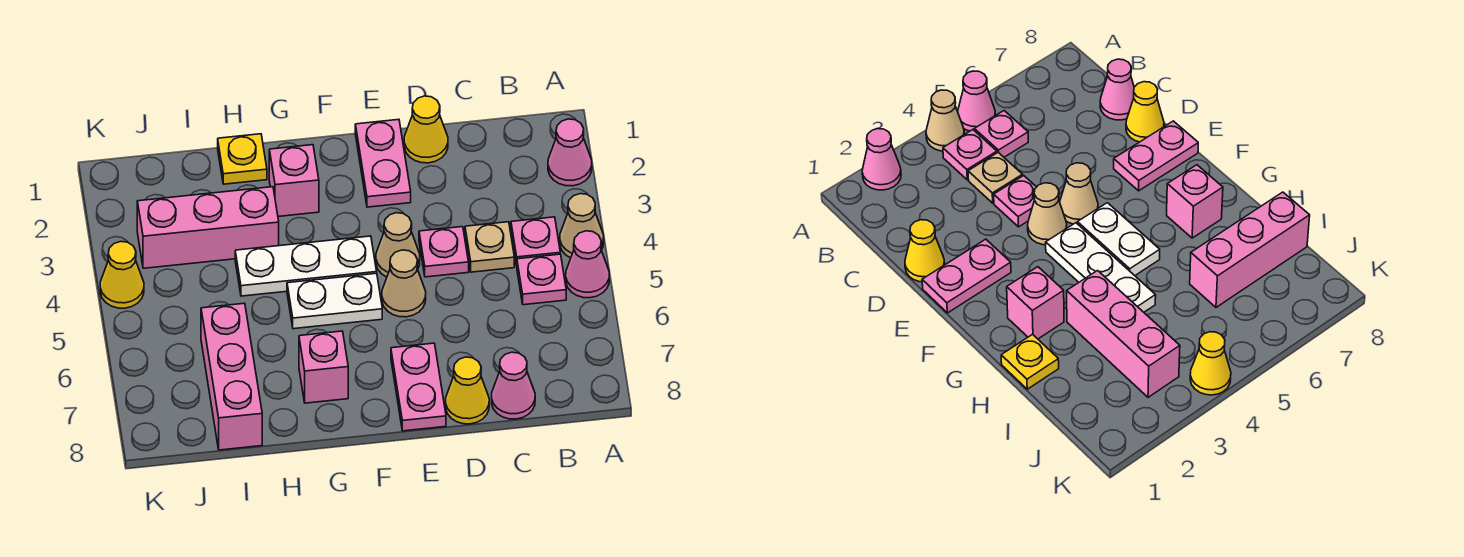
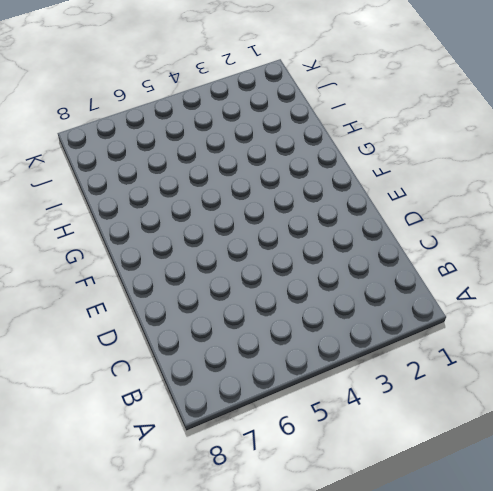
none -> pink 1x1 cone [548,119,592,186]
none -> tan 1x1 cone [560,194,604,258]
none -> pink 1x1 cone [566,231,609,298]

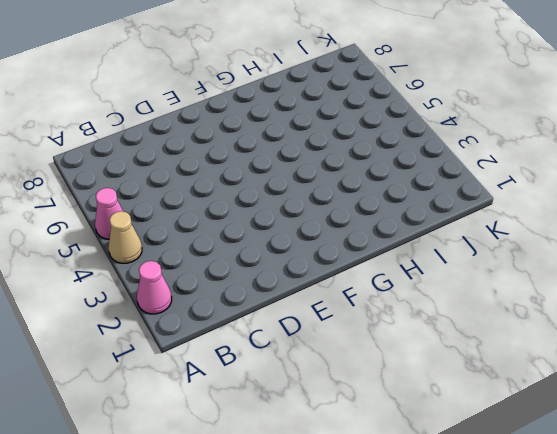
none -> pink 1x1 plate [511,217,560,266]
none -> pink 1x1 plate [517,254,566,305]
none -> tan 1x1 plate [465,222,514,272]

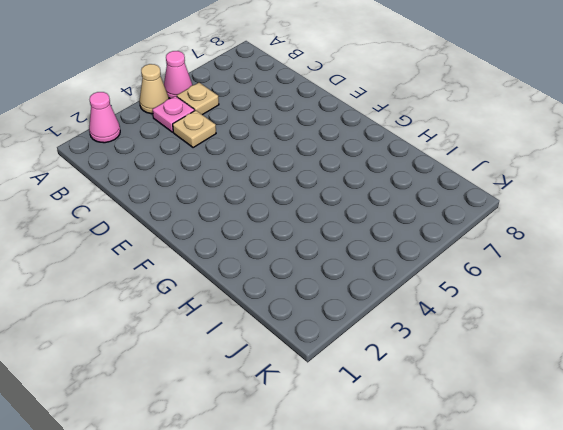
tan 1x1 plate [177,83,219,115] -> pink 1x1 plate [517,254,566,305]
none -> pink 1x1 cone [492,352,535,419]
none -> yellow 1x1 cone [404,96,448,163]
none -> pink 1x1 plate [419,227,469,277]

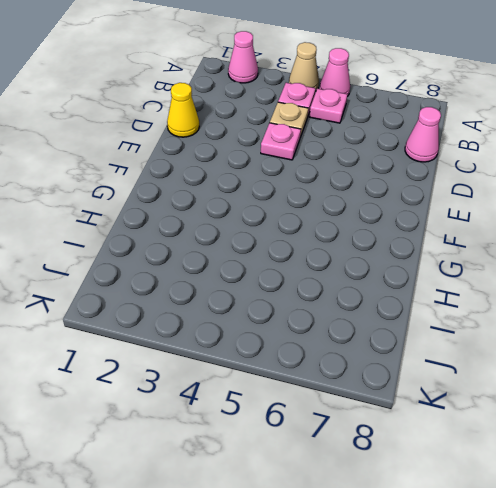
none -> yellow 1x1 cone [446,357,489,424]
none -> pink 1x2 plate [355,119,411,207]
none -> tan 1x1 cone [376,213,420,277]

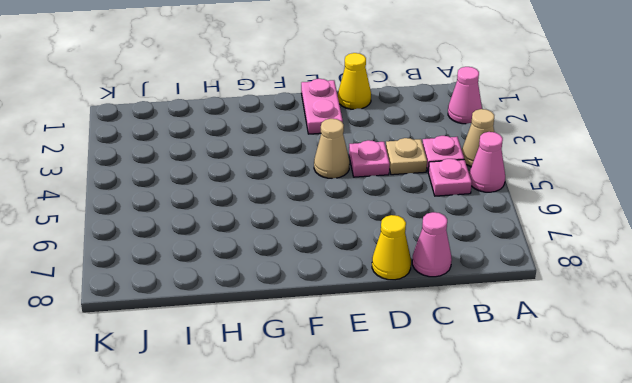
none -> tan 1x1 cone [382,250,426,317]
none -> pink 1x2 plate [391,343,446,431]
none -> white 1x3 plate [235,236,377,296]

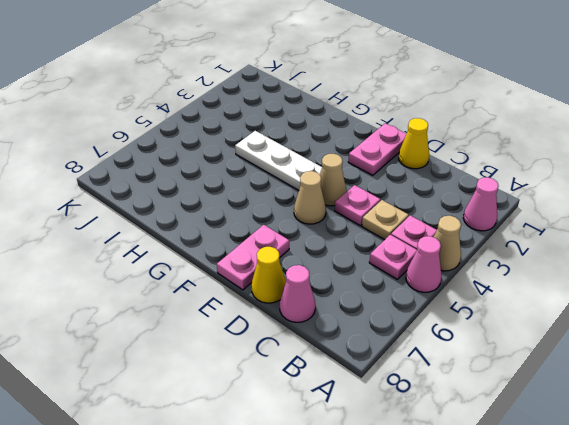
none -> white 1x2 plate [287,273,382,329]
none -> pink 1x1 brick [269,145,319,216]
none -> pink 1x1 brick [299,331,348,403]

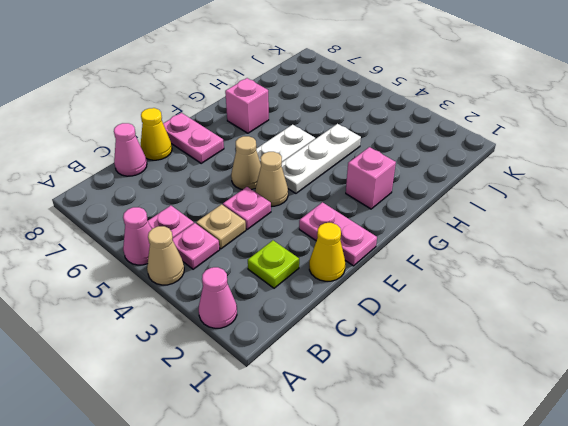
lime 1x1 plate [248,240,299,288] -> none
none -> yellow 1x1 plate [218,134,267,184]
none -> pink 1x3 brick [137,187,279,268]
none -> pink 1x3 brick [201,303,262,450]

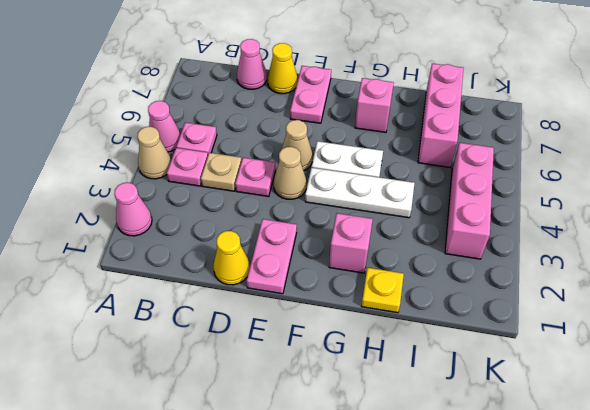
pink 1x3 brick [445,143,494,259] -> pink 1x3 brick turned to [137,187,279,268]
none -> yellow 1x1 cone [100,241,144,308]

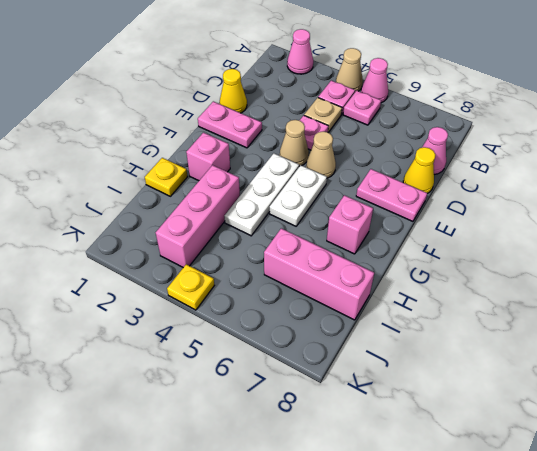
yellow 1x1 plate [167,264,214,310] -> yellow 1x1 cone [100,241,144,308]

